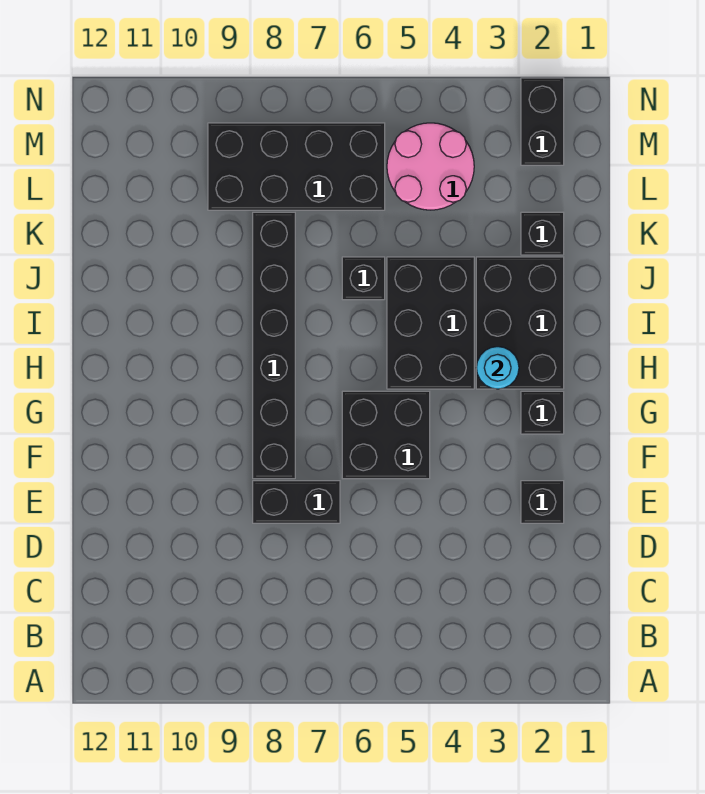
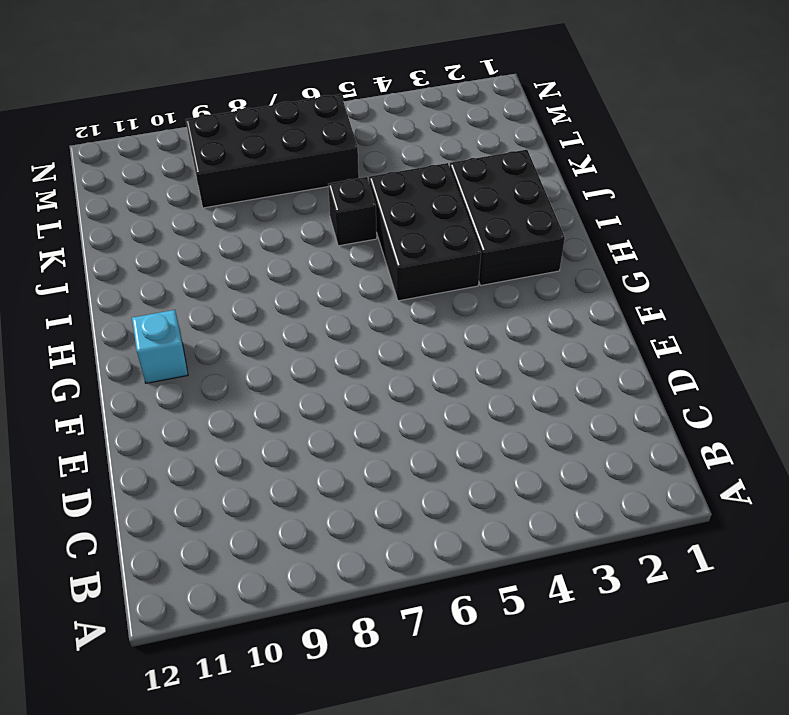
cyan 1x1 brick [132,310,188,383] -> none
none -> black 1x1 brick [521,481,564,523]
none -> black 1x2 brick [253,481,340,523]
none -> black 2x2 brick [342,391,430,479]

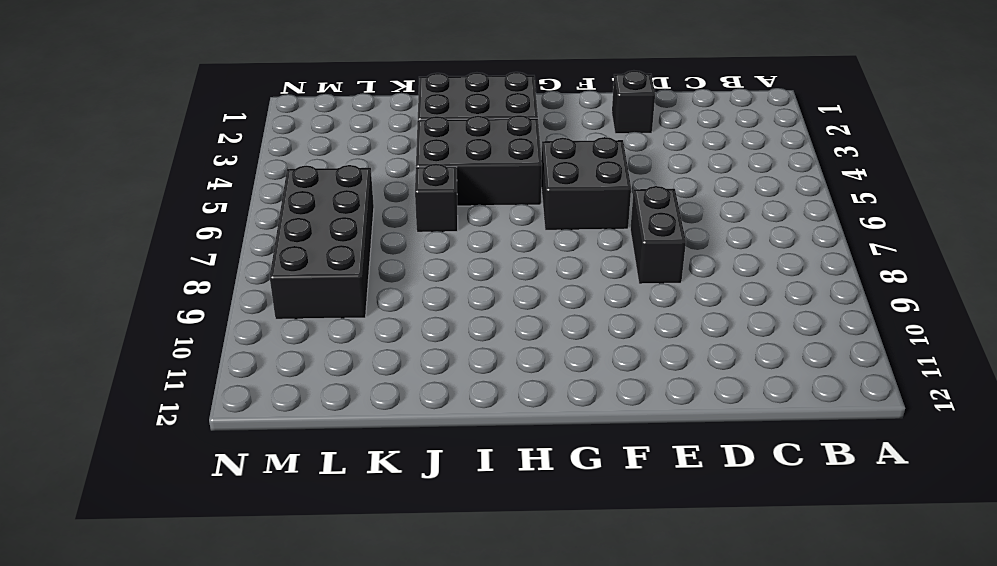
none -> black 1x6 brick [253,212,295,479]
none -> black 1x1 brick [521,391,564,434]
none -> black 1x1 brick [521,212,564,255]

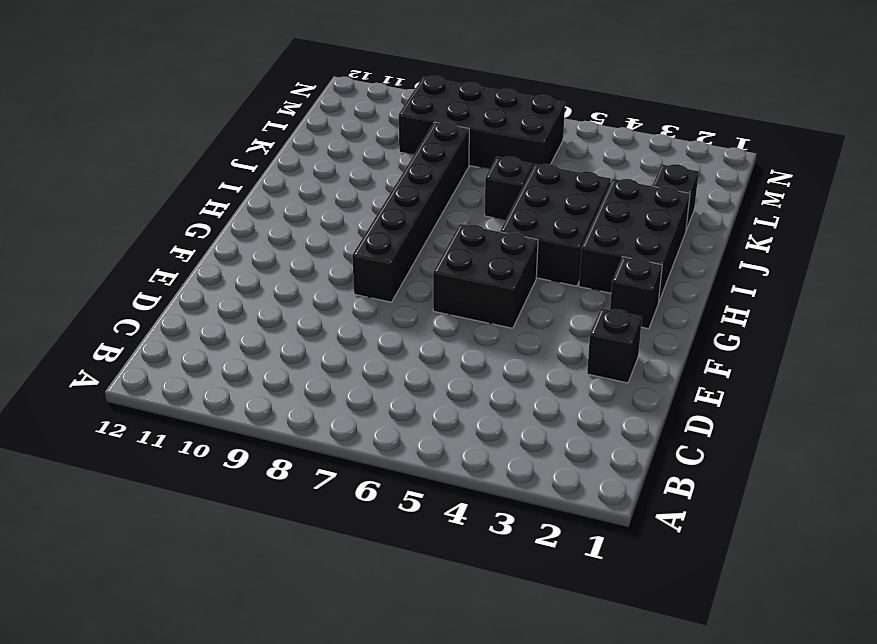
none -> black 1x2 brick [253,481,340,523]
none -> pink 2x2 round brick [387,123,474,210]
none -> black 1x2 brick [521,78,564,165]

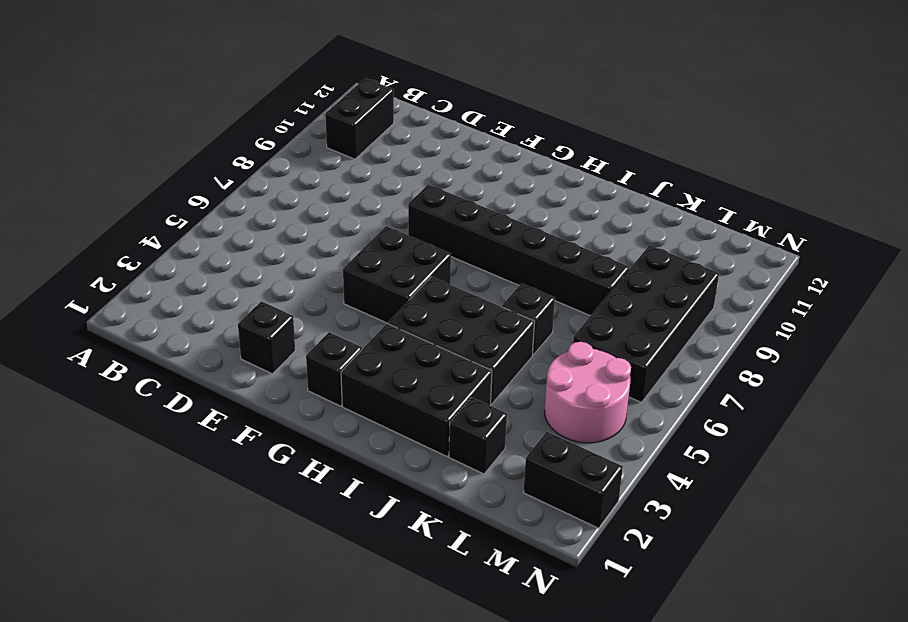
black 1x2 brick [325,78,394,159] -> black 1x2 brick moved to [253,481,340,523]
none -> cyan 1x1 round brick [476,347,519,389]

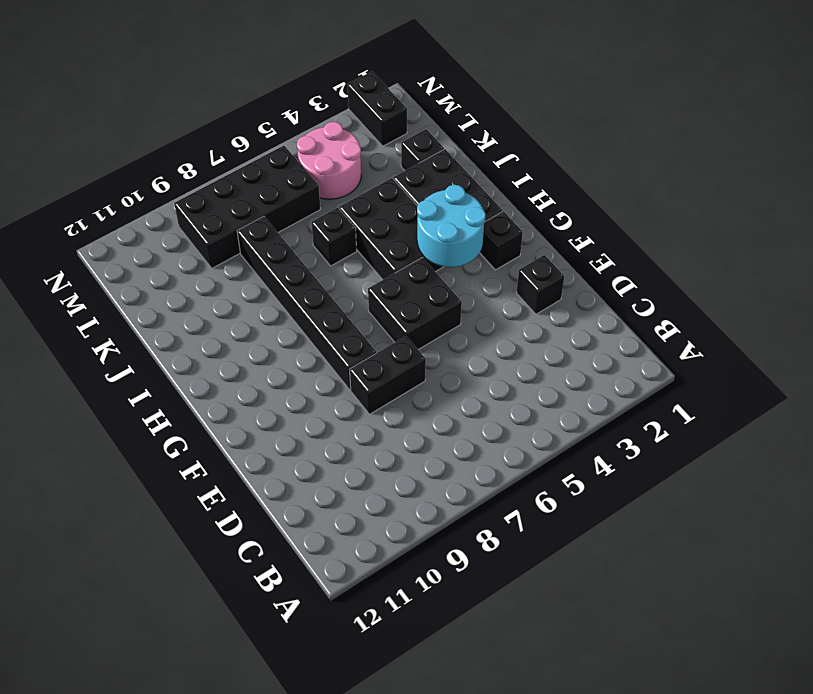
cyan 2x2 round brick [417,185,486,267] -> cyan 1x1 round brick [476,347,519,389]

